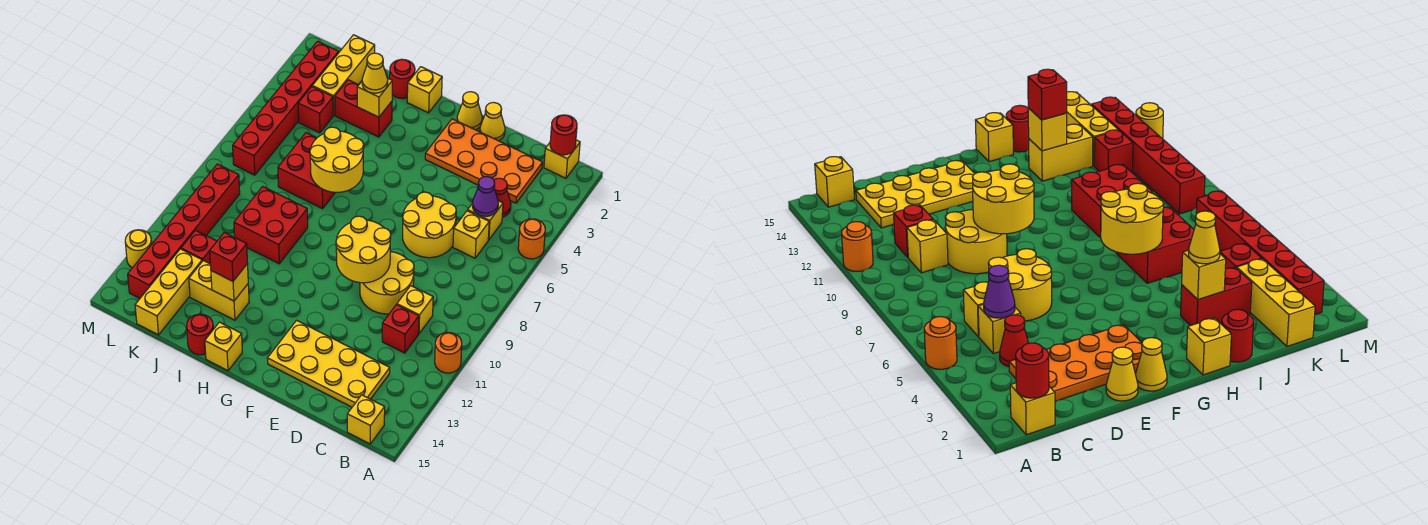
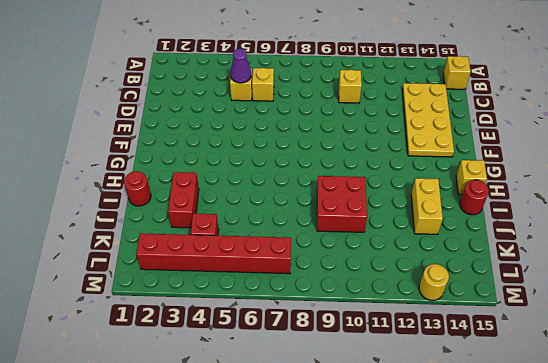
none -> orange 1x1 round brick [518,219,545,259]
none -> orange 1x1 round brick [435,332,462,373]
none -> yellow 1x1 brick [544,140,580,178]
none -> orange 2x4 plate [425,119,543,203]

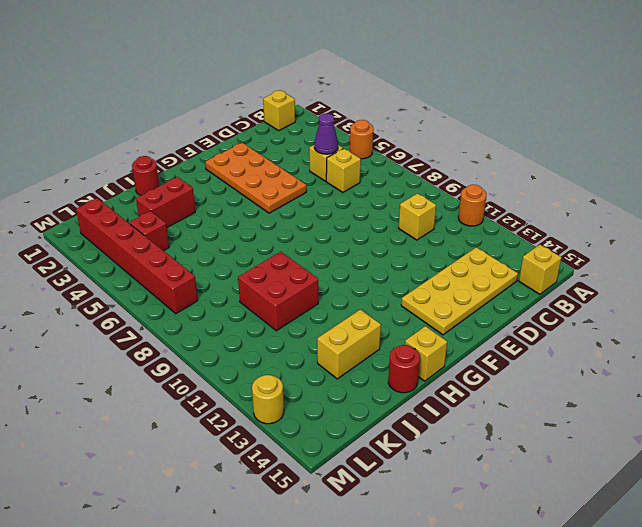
orange 2x4 plate [205,143,306,213] -> orange 2x4 plate turned to [425,119,543,203]
none -> red 1x1 cone [494,178,511,217]
none -> red 1x1 brick [382,305,419,353]
none -> yellow 2x2 round brick [403,192,456,258]
none -> yellow 2x2 round brick [360,252,414,314]

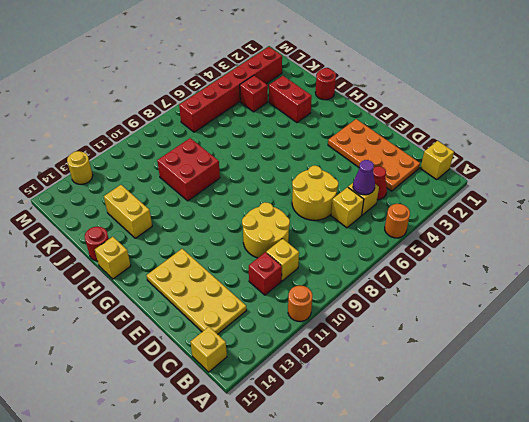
none -> yellow 1x1 cone [480,102,505,141]
none -> yellow 1x1 cone [457,92,482,130]
none -> yellow 1x1 brick [407,67,442,113]
none -> red 2x2 brick [278,133,335,209]

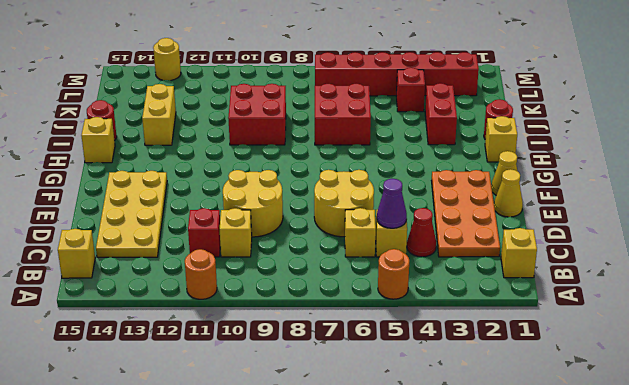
none -> yellow 1x3 brick [312,35,375,115]
none -> red 1x1 brick [181,230,217,264]
none -> yellow 1x3 brick [135,249,202,335]
none -> red 1x6 brick [128,164,240,298]

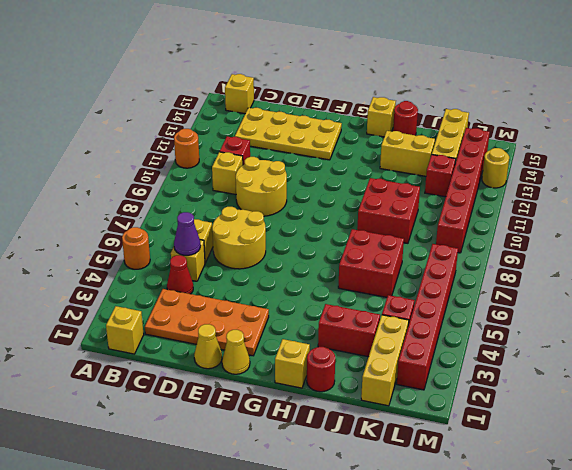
none -> red 1x1 round brick [550,115,577,155]
none -> yellow 2x2 round brick [336,216,391,283]
none -> yellow 2x2 round brick [310,127,364,192]
none -> yellow 1x1 brick [357,78,392,117]

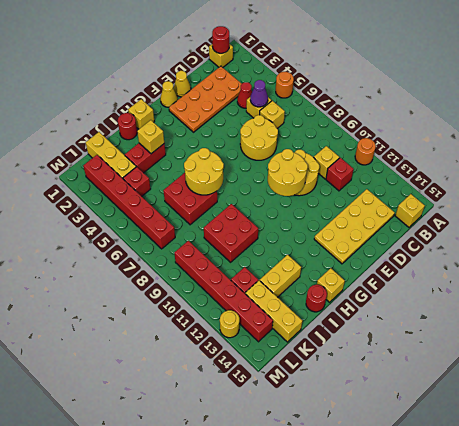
none -> yellow 1x1 brick [211,264,248,301]
none -> yellow 1x1 cone [362,53,388,93]
none -> red 1x1 brick [210,232,247,281]

